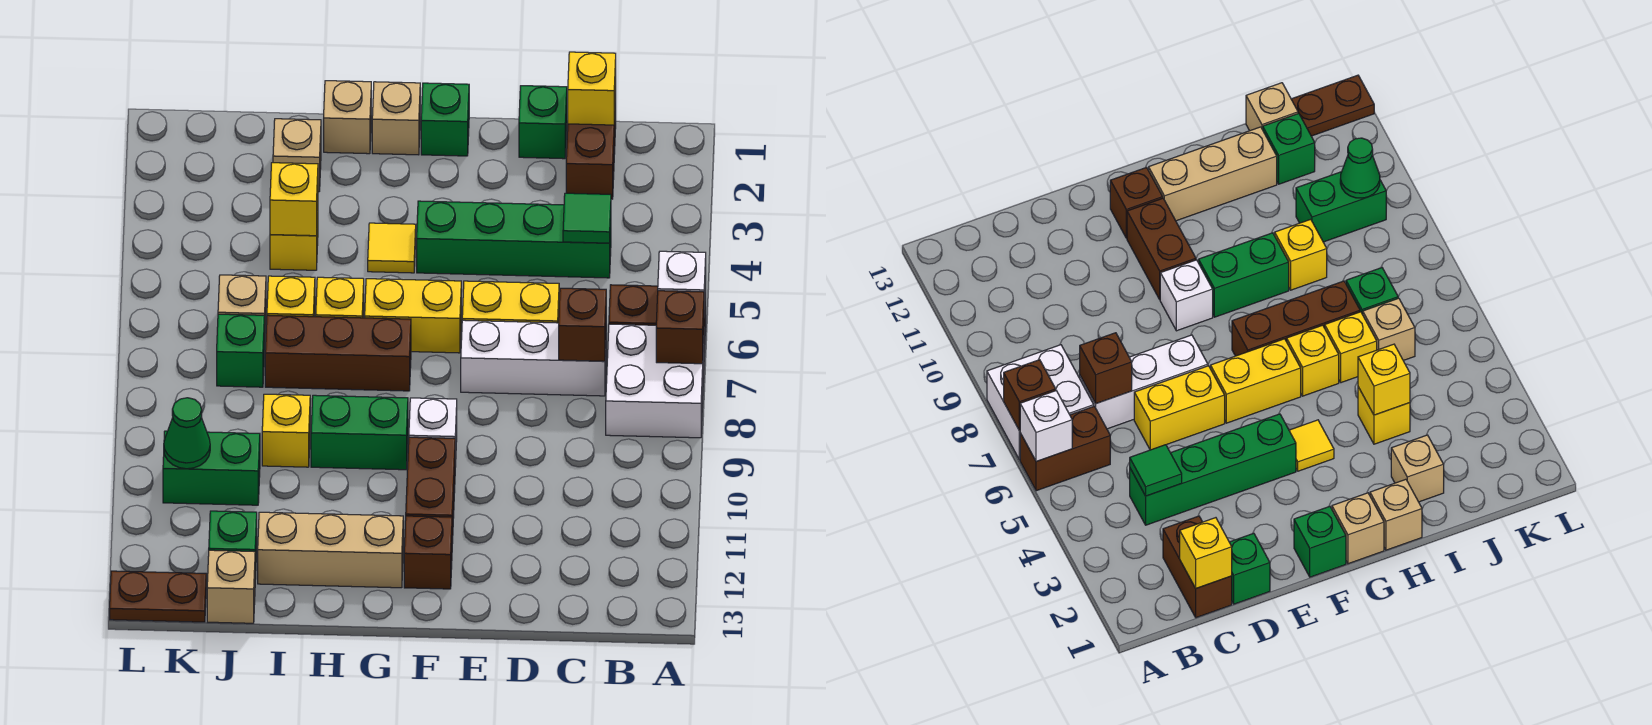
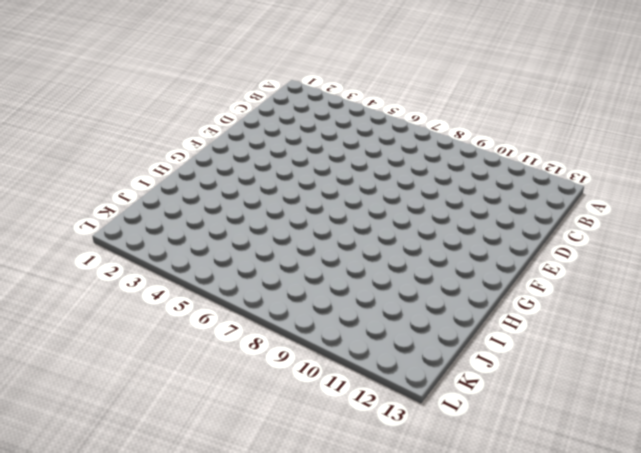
none -> brown 1x2 brick [609,285,706,353]
none -> white 2x2 brick [606,324,704,438]
none -> brown 1x2 brick [566,95,616,199]
none -> green 1x4 brick [417,201,611,278]

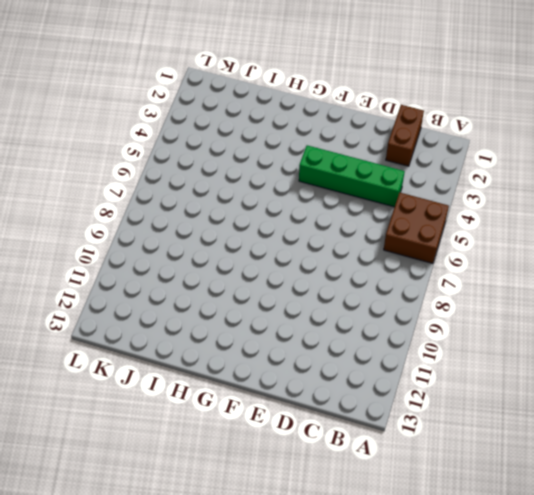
brown 2x2 brick [384,192,449,263] -> brown 1x2 brick [609,285,706,353]
none -> white 2x2 brick [606,324,704,438]
none -> white 1x3 brick [461,320,606,396]
none -> green 1x1 brick [519,86,567,159]
none -> yellow 1x2 brick [462,281,559,323]

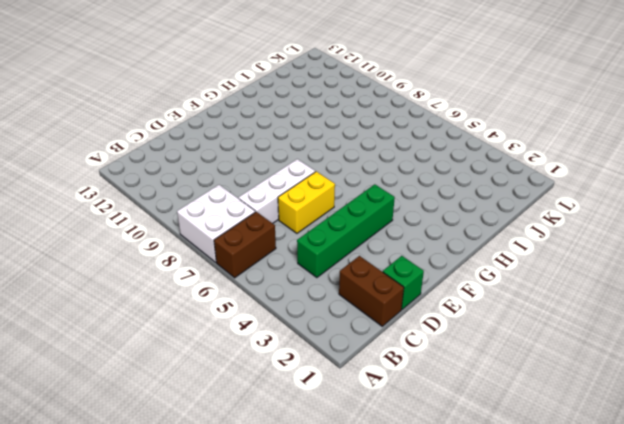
none -> green 1x1 brick [421,83,469,156]
none -> yellow 1x2 brick [365,279,461,353]
none -> white 1x1 brick [409,398,457,467]
none -> brown 1x2 brick [406,437,455,543]

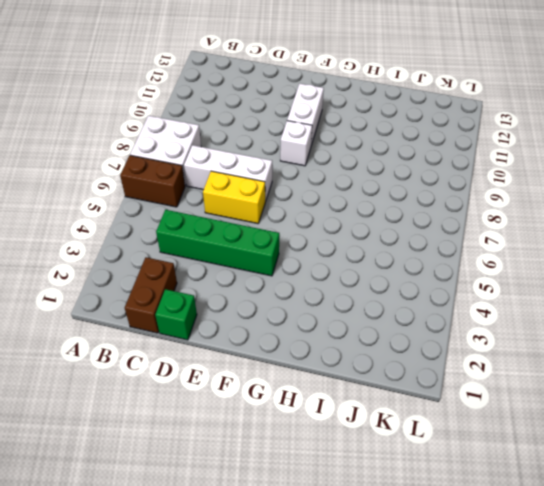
white 1x2 brick [287,83,324,145] -> brown 1x2 brick [406,437,455,543]
none -> green 1x1 brick [421,83,469,156]
none -> yellow 1x2 brick [365,279,461,353]
none -> brown 1x1 brick [404,516,452,589]
none -> tan 1x1 brick [372,82,420,155]

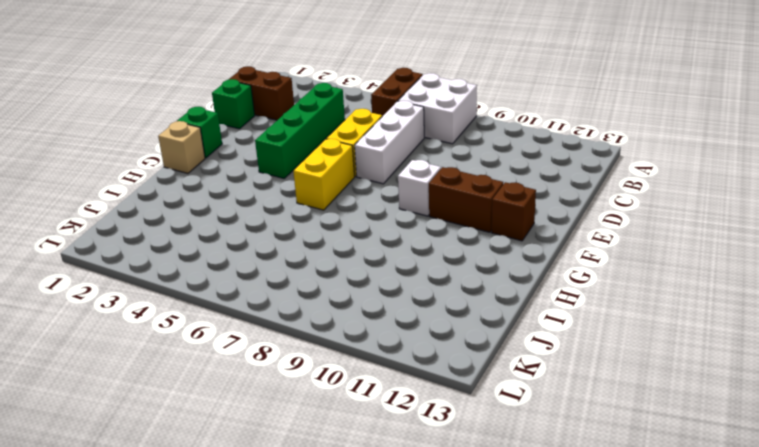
none -> yellow 1x1 tile [368,223,416,273]
none -> brown 1x3 brick [265,315,411,391]
none -> green 1x2 brick [311,395,408,470]
none -> tan 1x3 brick [258,512,403,588]

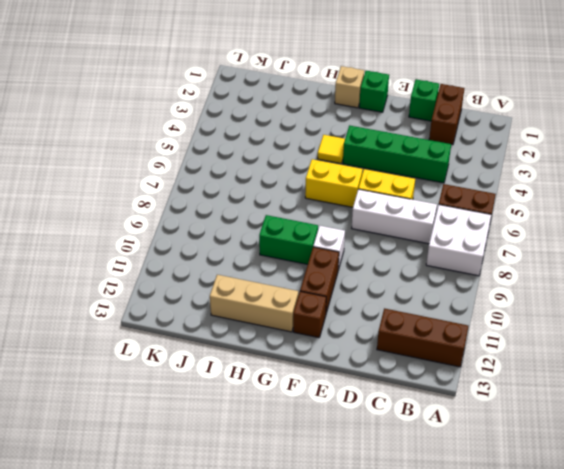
brown 1x3 brick [377,308,468,367] -> brown 1x3 brick moved to [265,315,411,391]
none -> tan 1x1 brick [324,81,371,154]
none -> yellow 1x1 brick [316,277,364,318]
none -> tan 1x1 brick [273,119,321,192]
none -> yellow 1x1 brick [270,211,318,270]

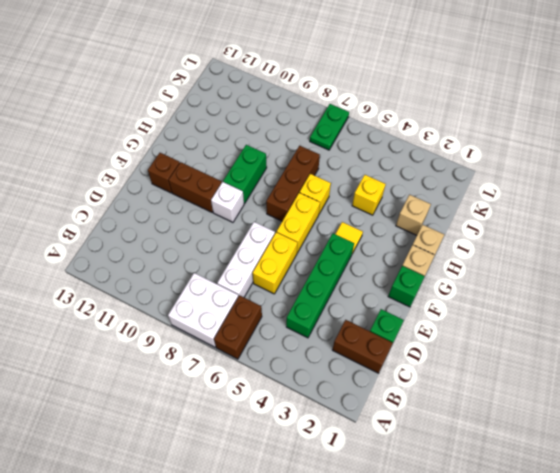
green 1x2 plate [310,104,349,150] -> none
none -> tan 1x3 brick [258,512,403,588]
none -> yellow 1x1 brick [267,276,315,317]
none -> yellow 1x1 brick [262,394,310,467]
none -> tan 1x1 brick [218,275,266,325]

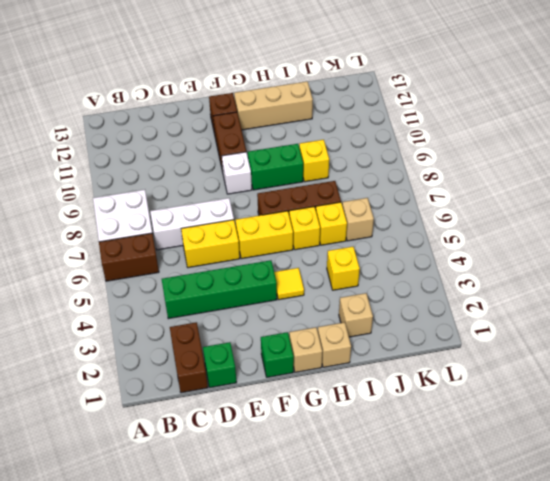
none -> green 1x1 brick [217,314,265,387]
none -> green 1x2 brick [163,431,260,505]
none -> green 1x1 brick [209,511,257,579]
none -> tan 1x1 brick [207,550,255,623]

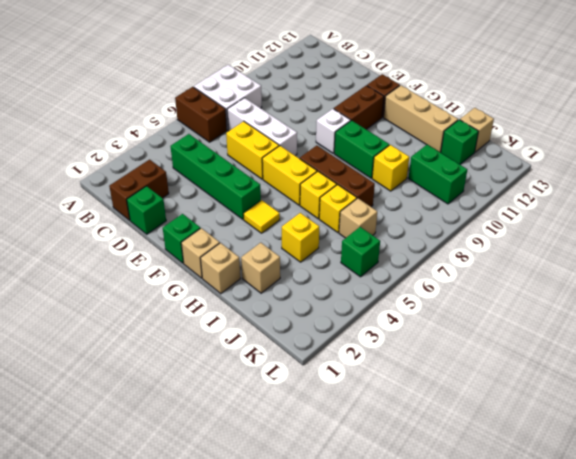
green 1x1 brick [341,227,380,277] -> green 1x1 brick moved to [217,314,265,387]
none -> brown 1x2 plate [110,571,206,622]
none -> white 1x1 brick [658,251,706,318]
none -> brown 1x1 brick [656,291,704,364]
none -> yellow 1x1 brick [568,52,616,125]

